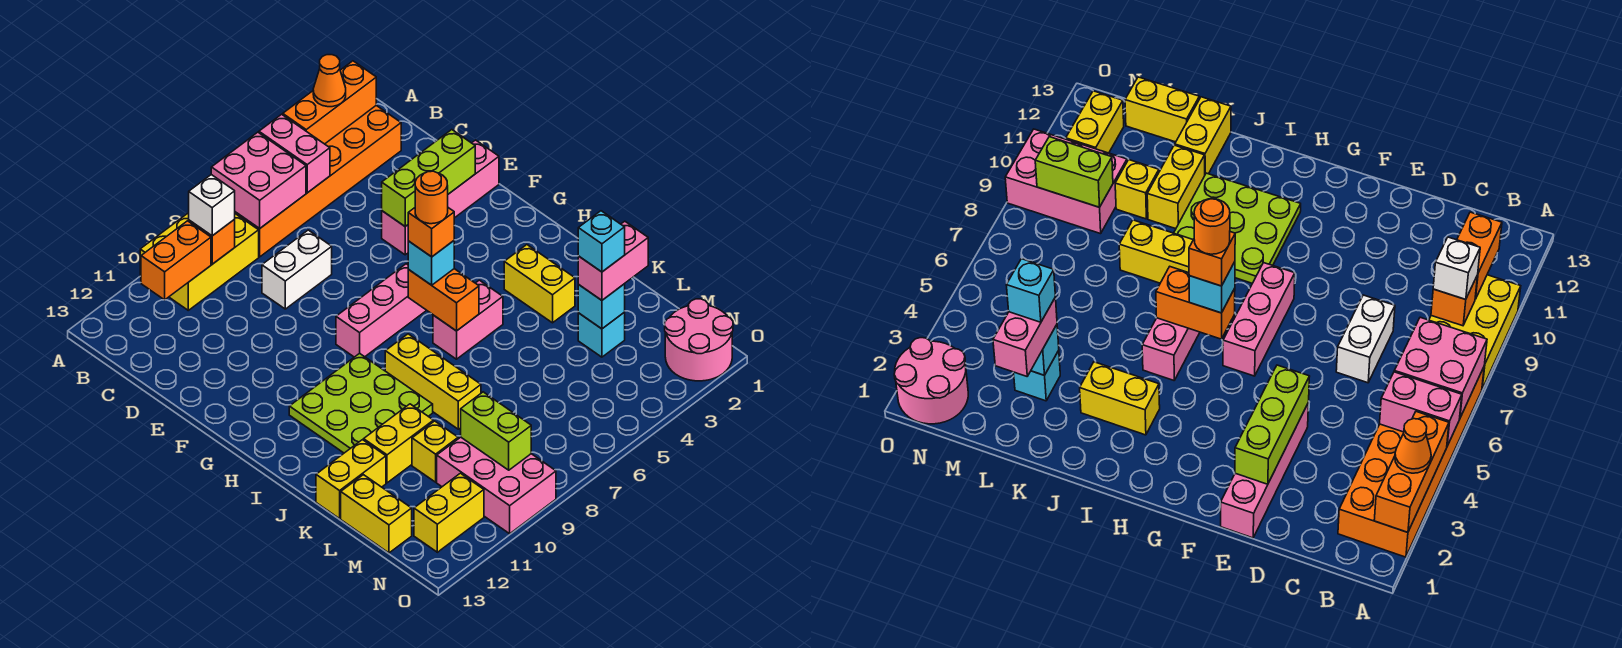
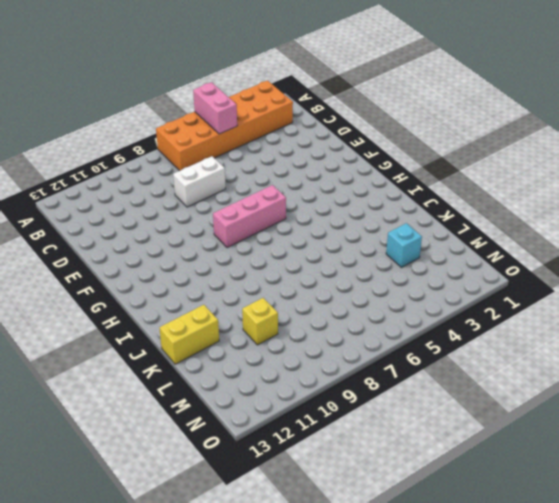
none -> yellow 2x3 brick [140,213,259,310]
none -> pink 1x4 brick [382,140,499,255]
none -> lime 3x3 plate [289,353,433,453]
none -> yellow 1x2 brick [504,245,575,323]

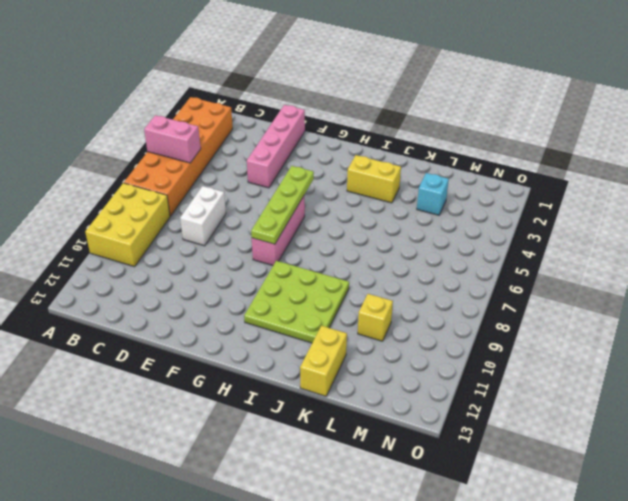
lime 1x4 plate [251,166,314,244] -> none
none -> pink 1x2 brick [433,280,503,359]
none -> yellow 1x3 brick [385,334,481,429]
none -> yellow 1x2 brick [364,404,433,483]
none -> yellow 1x2 brick [341,475,412,553]

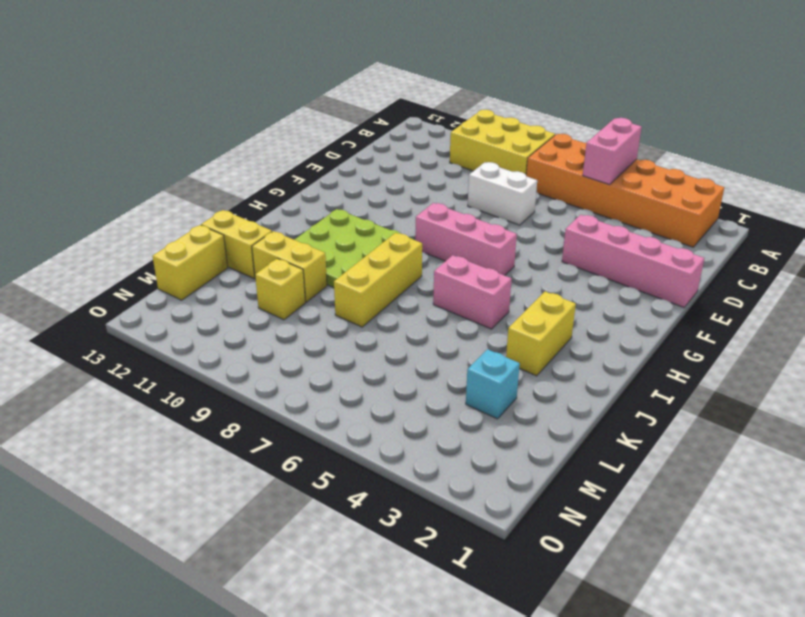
none -> pink 2x3 brick [437,437,556,534]
none -> pink 2x2 round brick [665,299,733,381]
none -> yellow 1x2 brick [414,473,484,552]
none -> orange 1x3 brick [283,61,376,144]

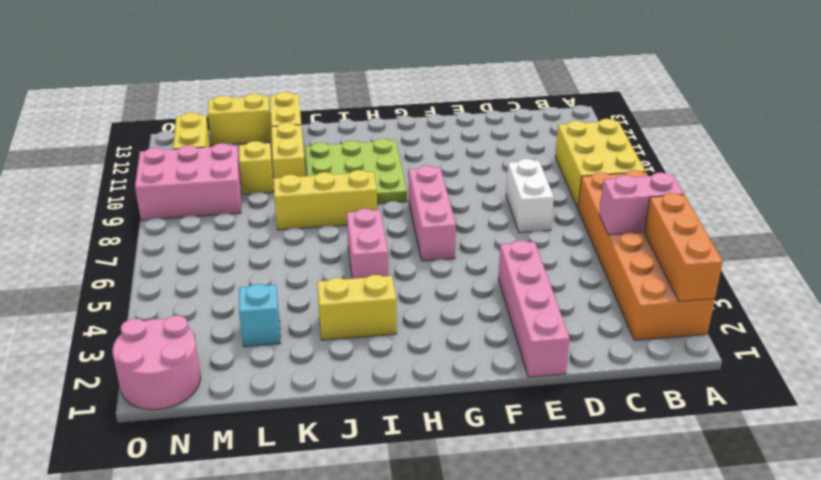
none -> pink 2x2 brick [211,132,306,229]
none -> orange 1x1 brick [189,219,235,264]
none -> orange 1x2 brick [141,221,211,300]
none -> lime 1x3 brick [382,130,475,226]

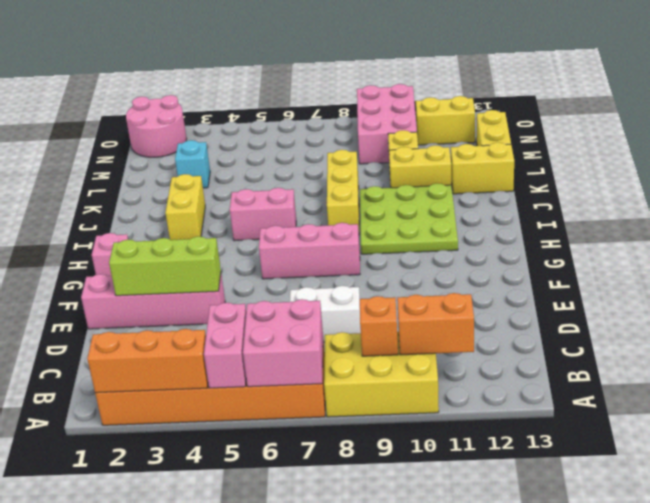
pink 1x1 brick [92,233,128,276] -> none
none -> orange 1x2 brick [408,269,479,331]
none -> cyan 1x1 brick [578,284,625,329]
none -> lime 1x2 brick [461,392,531,470]
none -> orange 1x1 cone [313,55,346,107]

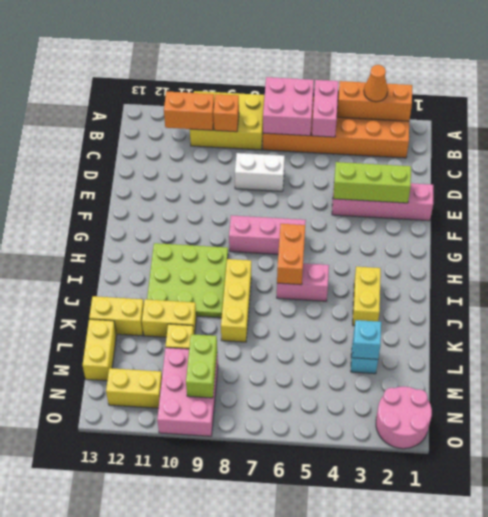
none -> white 1x1 brick [189,175,235,236]
none -> cyan 1x1 brick [408,241,454,285]
none -> pink 1x2 brick [578,221,648,300]
none -> orange 1x1 brick [408,208,454,257]

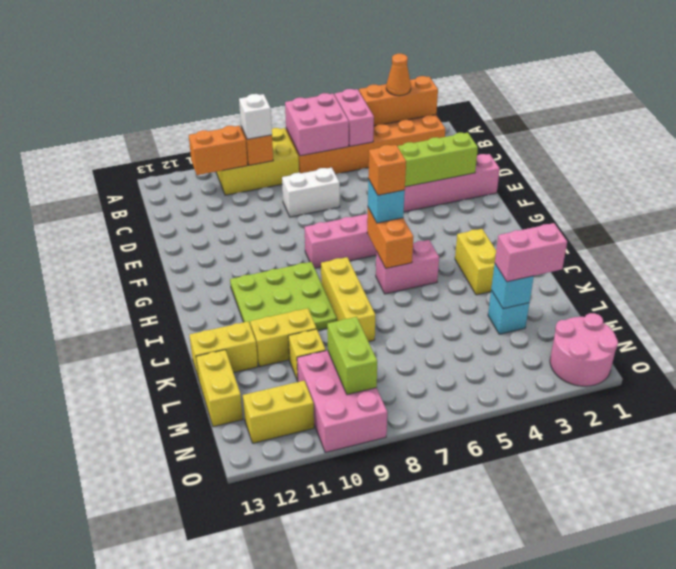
none -> cyan 1x1 brick [578,211,625,272]
none -> orange 1x1 round brick [415,171,448,224]

